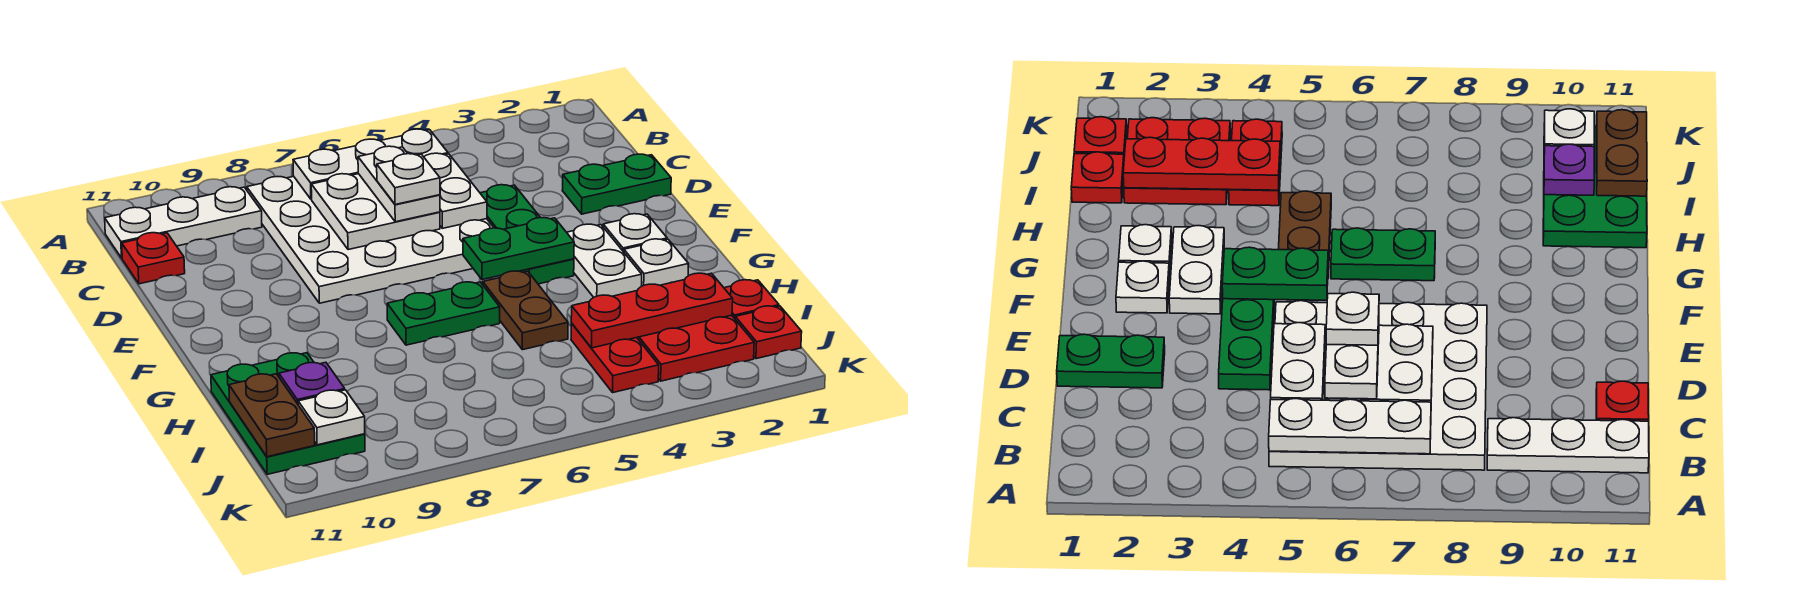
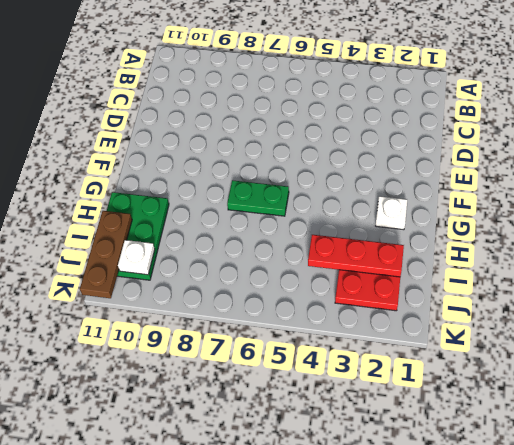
brown 1x3 plate [80,211,132,298] -> brown 1x2 plate [229,374,315,457]
none -> white 4x4 plate [247,176,494,303]
none -> white 1x3 plate [105,187,262,258]
none -> red 1x1 plate [122,233,185,284]

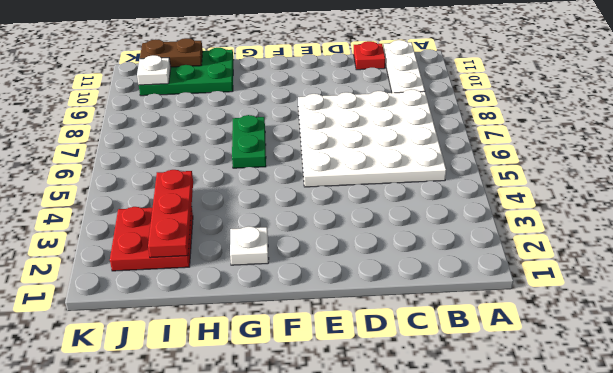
none -> green 1x2 plate [562,154,671,214]
none -> green 1x3 plate [480,185,574,284]
none -> white 1x1 plate [603,214,667,252]

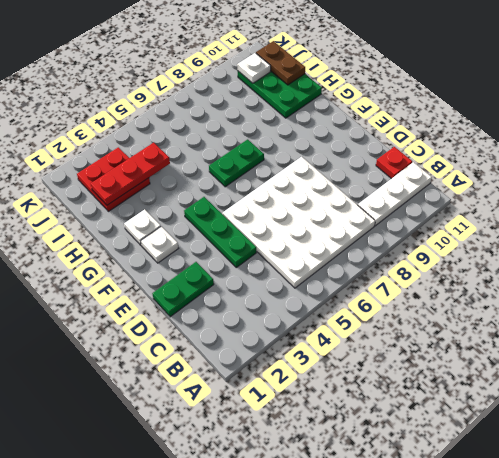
none -> white 1x2 plate [567,224,642,297]
none -> brown 1x2 plate [483,271,568,350]
none -> red 1x1 plate [724,280,779,319]

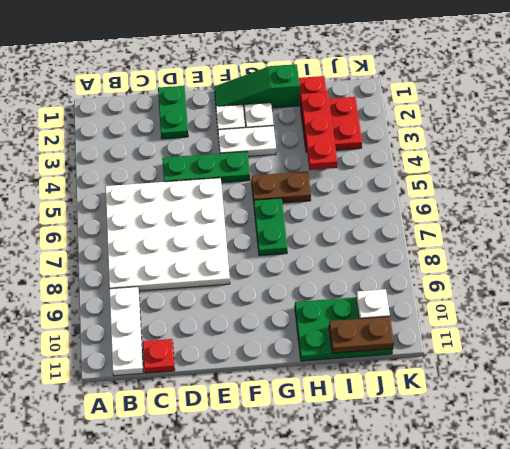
green 1x3 slope [214,64,300,110] -> none
none -> red 1x2 plate [571,323,659,392]
none -> red 1x1 plate [735,306,802,359]
none -> white 1x3 plate [293,129,448,199]

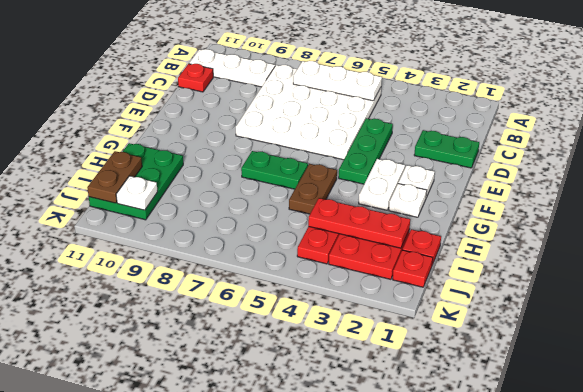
none -> white 1x2 plate [424,153,487,228]
none -> white 2x2 plate [311,174,440,250]
none -> green 1x2 plate [463,218,574,280]

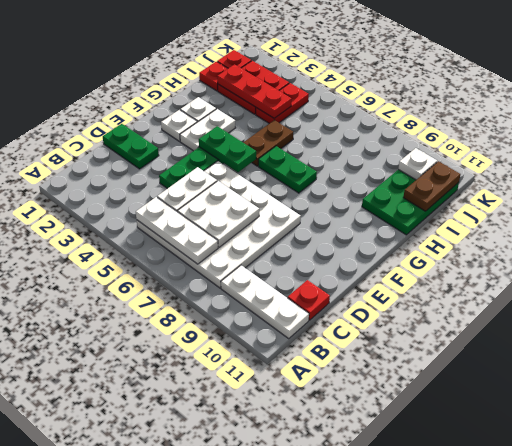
none -> purple 1x1 plate [279,362,345,404]
none -> white 1x2 plate [358,146,440,222]
none -> white 1x1 plate [377,154,440,205]

